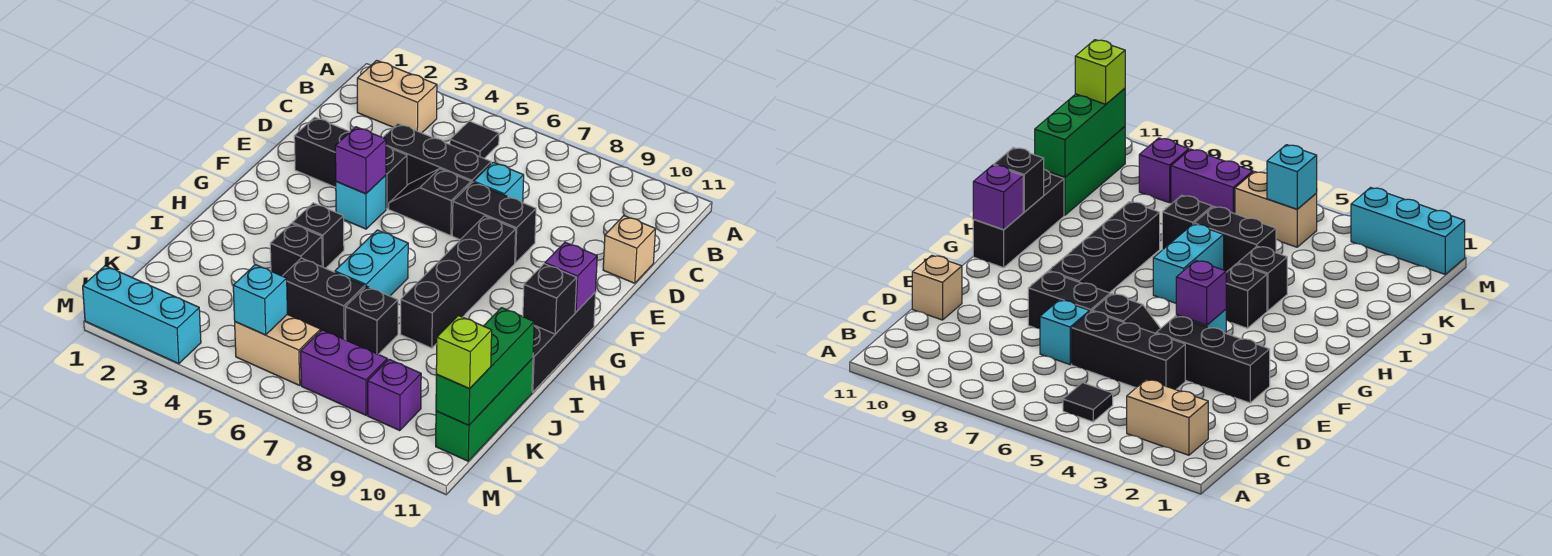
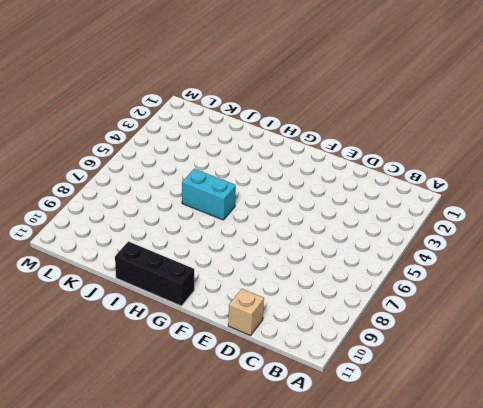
none -> tan 1x2 brick [357,61,437,133]
none -> black 1x1 tile [450,121,499,158]
none -> black 1x3 brick [383,123,491,185]

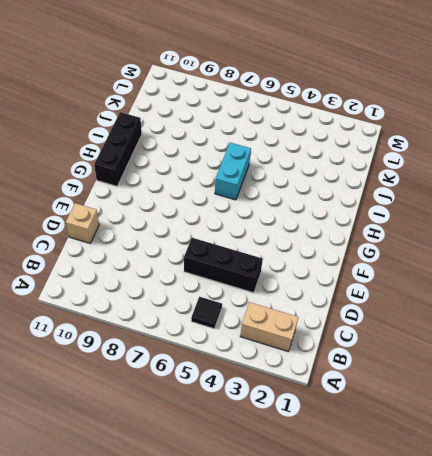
none -> cyan 1x1 brick [474,162,524,203]
none -> black 1x3 brick [294,117,407,209]
none -> black 1x2 slope [389,169,471,236]

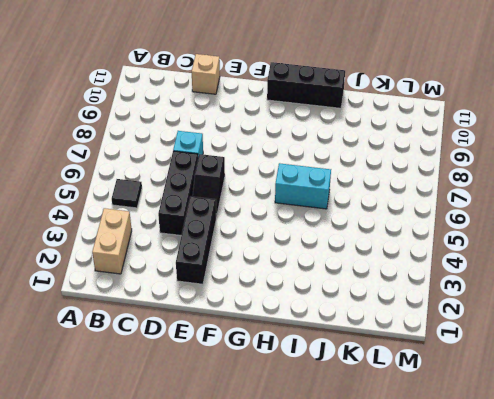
none -> black 1x2 brick [452,182,536,263]
none -> cyan 1x1 brick [336,175,386,229]
none -> black 1x4 brick [400,216,516,348]

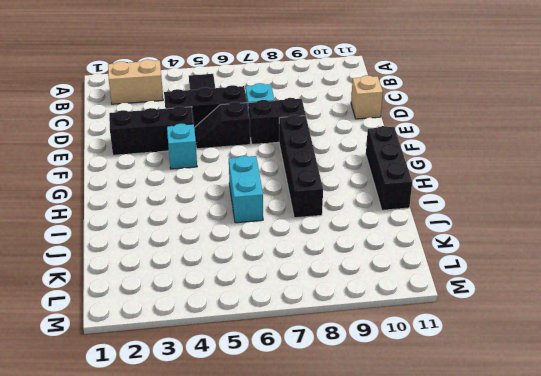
none -> black 1x1 brick [292,203,344,268]
none -> black 1x1 brick [270,223,322,276]
none -> black 1x2 brick [283,258,365,340]

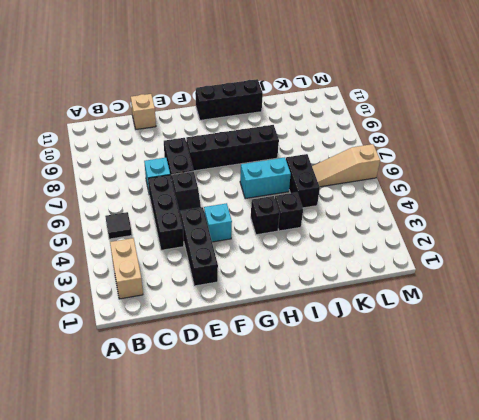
tan 1x3 slope [312,144,380,187] -> tan 1x2 brick [235,314,320,385]
none -> black 1x1 brick [346,286,398,355]
none -> green 1x3 brick [436,358,533,461]
none -> purple 1x2 brick [300,330,387,415]

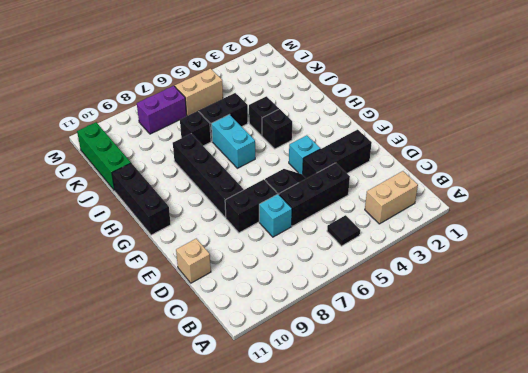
none -> purple 1x1 brick [368,359,421,431]
none -> cyan 1x3 brick [83,266,201,364]
none -> purple 1x1 brick [335,127,386,194]

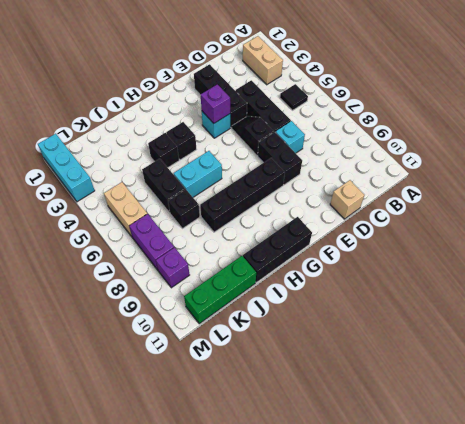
none -> purple 1x1 brick [545,242,597,312]
none -> black 1x1 brick [523,264,577,334]
none -> green 1x3 brick [436,308,534,425]

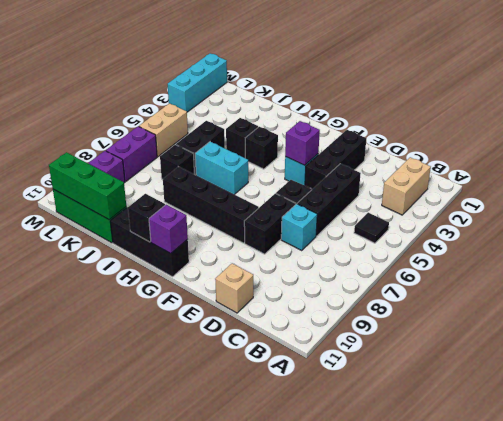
none -> cyan 1x1 brick [233,265,287,335]
none -> lime 1x1 brick [436,315,492,389]

